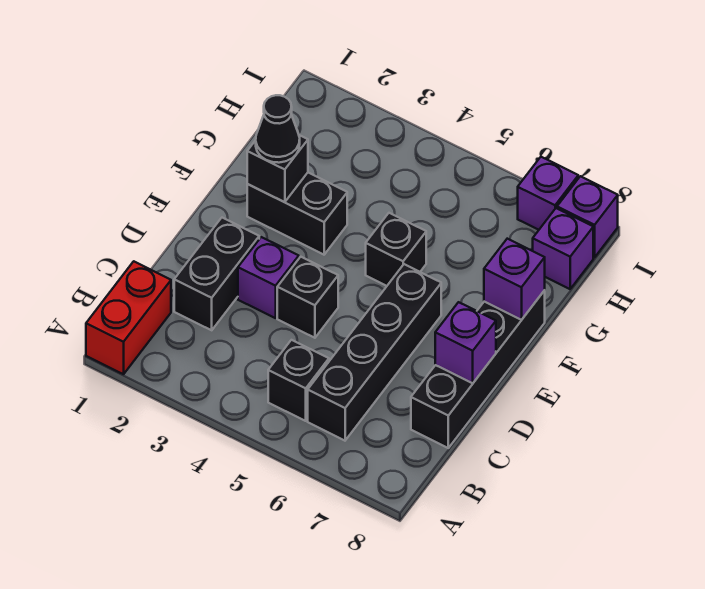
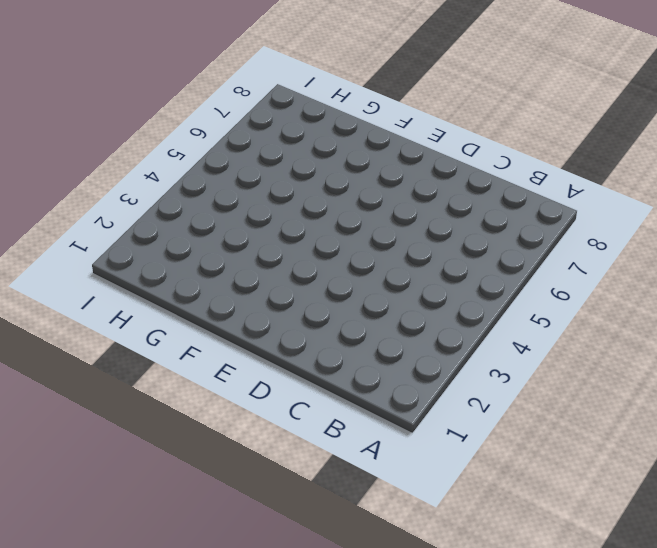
none -> red 1x2 brick [86,261,171,374]
none -> black 1x1 brick [268,340,329,421]
none -> black 1x4 brick [308,264,441,441]

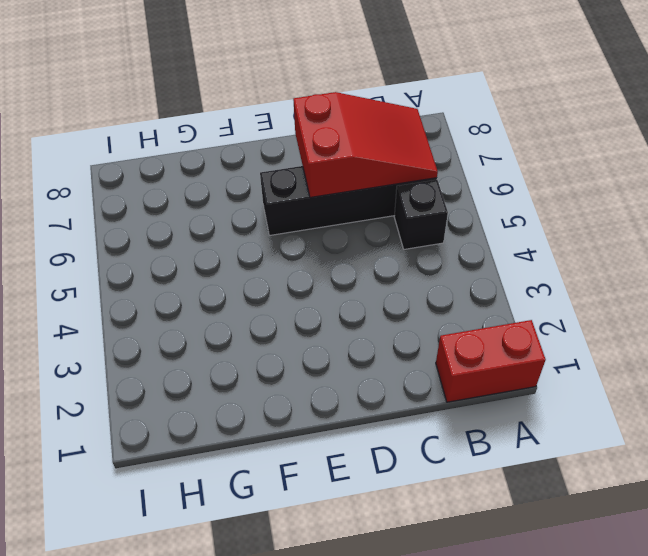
red 2x3 slope [293,92,438,198] -> none
none -> black 1x2 brick [174,218,259,330]
none -> black 1x4 brick [411,291,545,448]
none -> purple 1x1 brick [238,237,299,318]

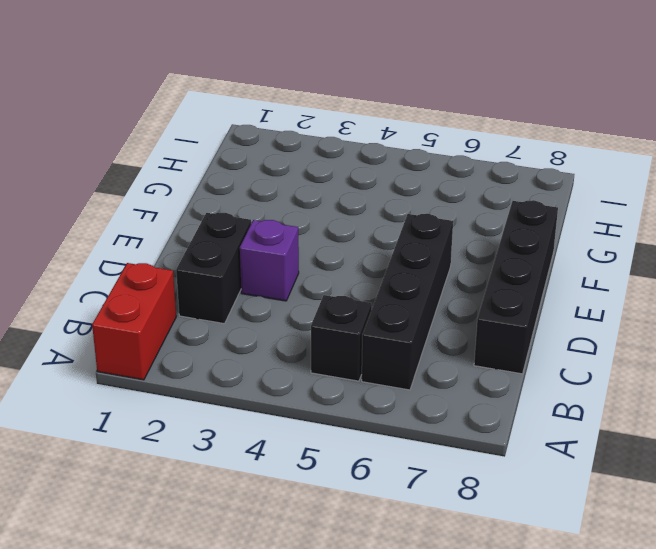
none -> black 1x1 brick [277,257,338,338]
none -> black 1x2 brick [247,173,347,255]
none -> black 1x1 brick [366,213,426,286]

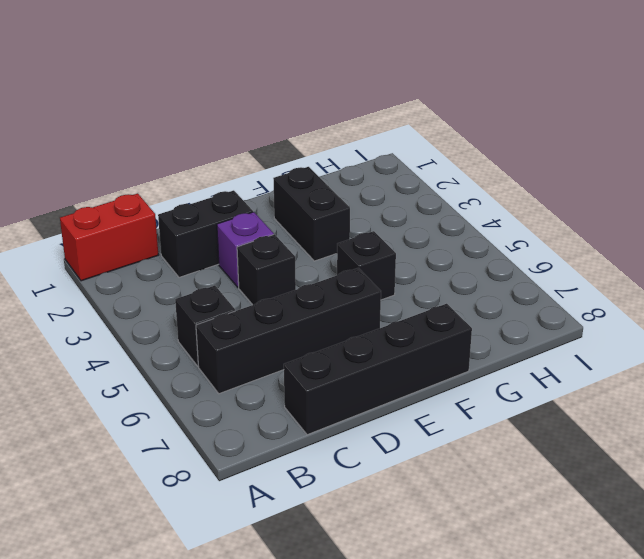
none -> purple 1x1 brick [533,208,593,289]
none -> purple 1x1 brick [518,157,578,230]
none -> purple 1x1 brick [557,176,618,257]

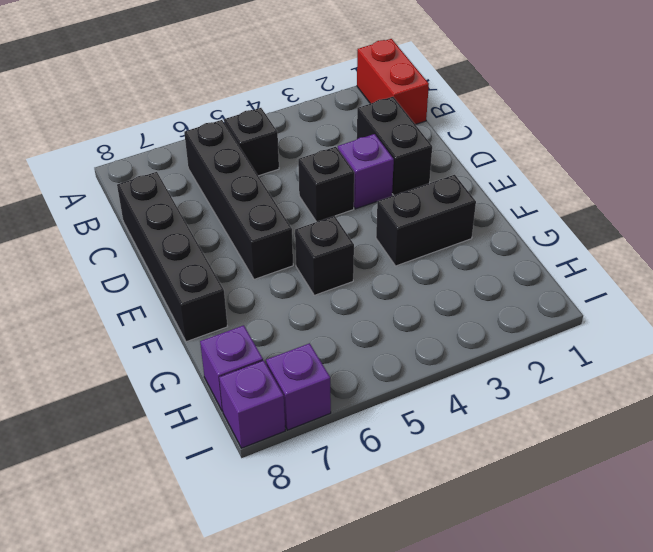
none -> purple 1x1 brick [435,302,496,383]
none -> black 1x1 brick [247,135,308,202]
none -> purple 1x1 brick [484,239,545,320]

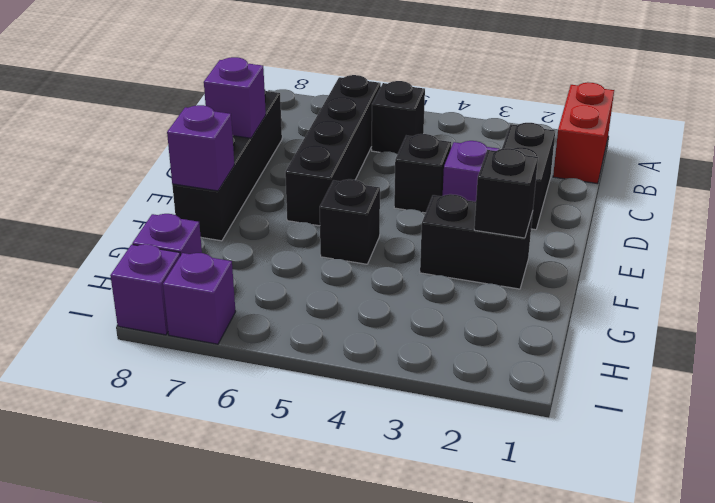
none -> black 1x1 cone [256,95,300,163]

